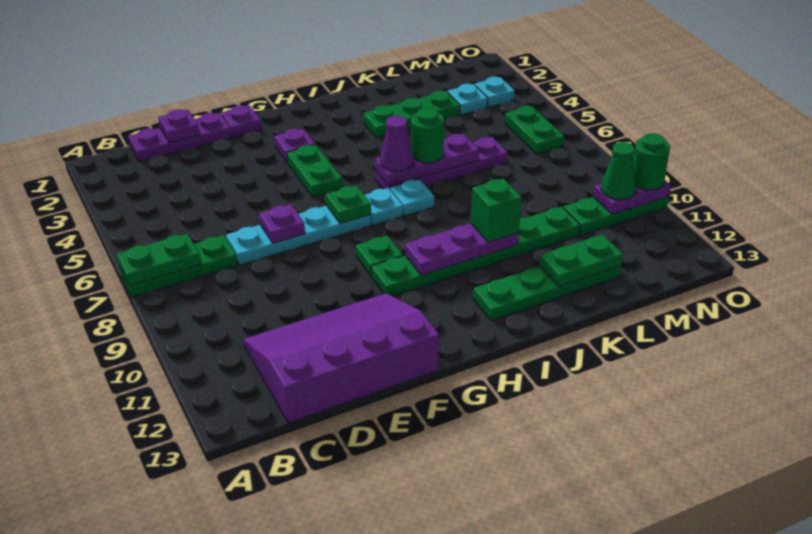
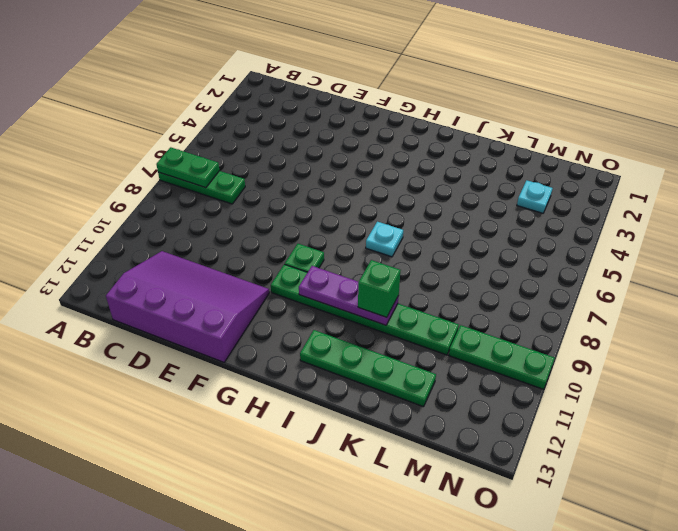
none -> purple 1x3 plate [129,113,231,162]
none -> cyan 1x4 plate [226,206,371,265]
none -> purple 1x1 plate [221,105,261,138]
none -> purple 1x1 plate [274,129,315,162]

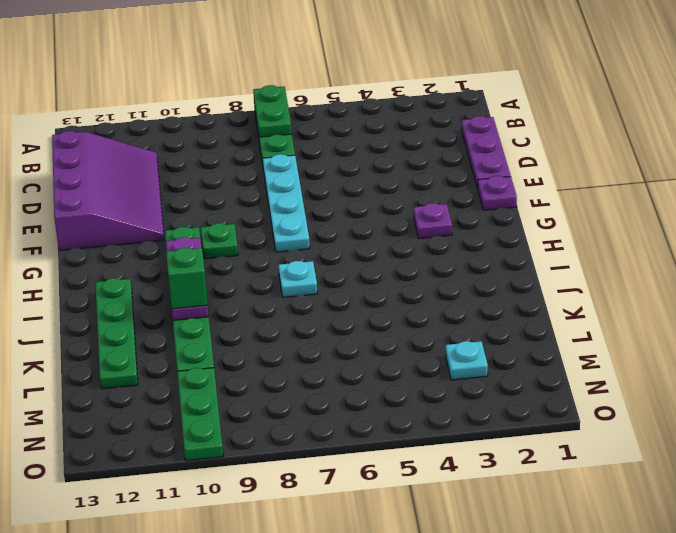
none -> green 1x2 plate [287,145,342,197]
none -> cyan 1x1 plate [365,188,403,225]
none -> purple 1x4 plate [375,137,508,189]
none -> green 1x3 plate [363,91,460,138]

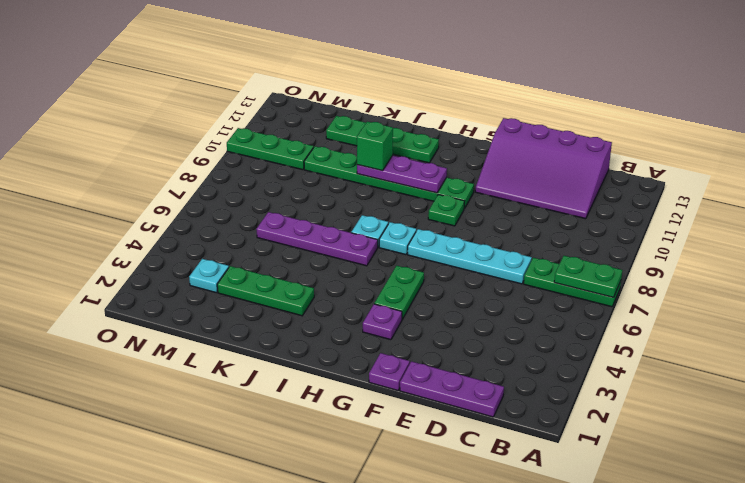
none -> cyan 1x1 plate [475,77,515,107]
none -> green 1x2 plate [505,106,564,154]
none -> purple 1x1 plate [158,109,199,143]
none -> purple 1x1 plate [259,204,305,243]

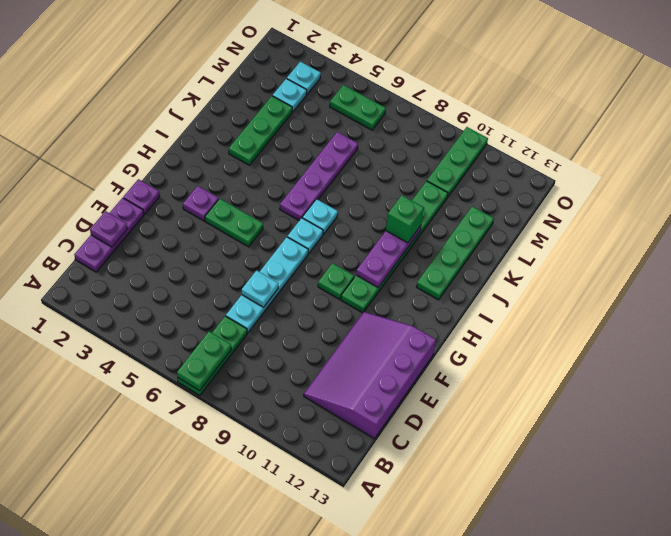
cyan 1x1 plate [242,270,278,307] -> purple 1x1 plate [259,204,305,243]
none -> green 1x1 plate [326,186,371,224]
none -> purple 1x3 plate [375,134,479,186]
none -> green 1x2 plate [540,234,623,287]
none -> purple 1x2 plate [593,180,671,214]

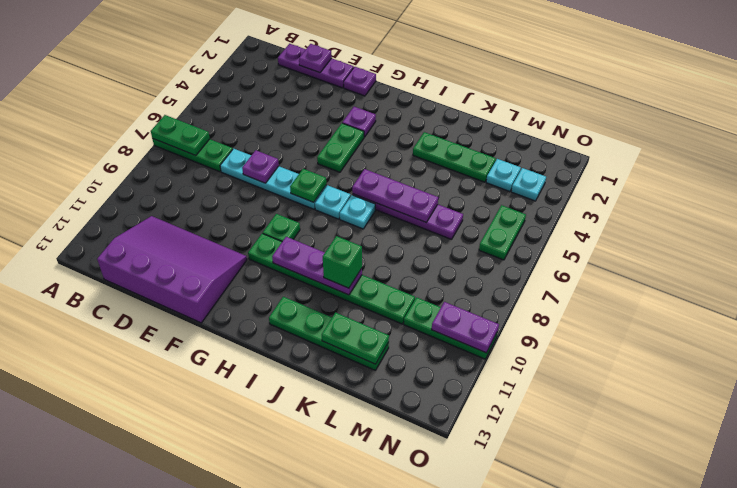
none -> purple 1x1 cone [380,116,413,171]
none -> green 1x1 round brick [411,107,444,163]
none -> green 1x1 cone [601,142,636,199]
none -> green 1x1 round brick [633,133,670,190]

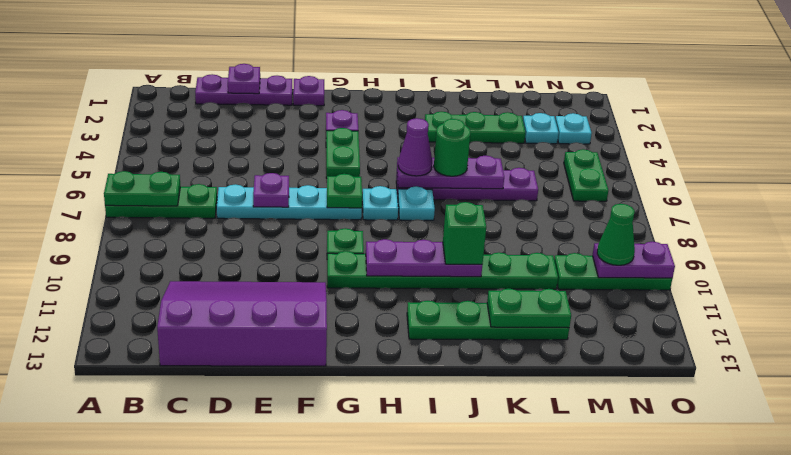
none -> green 1x1 round brick [633,133,670,190]

